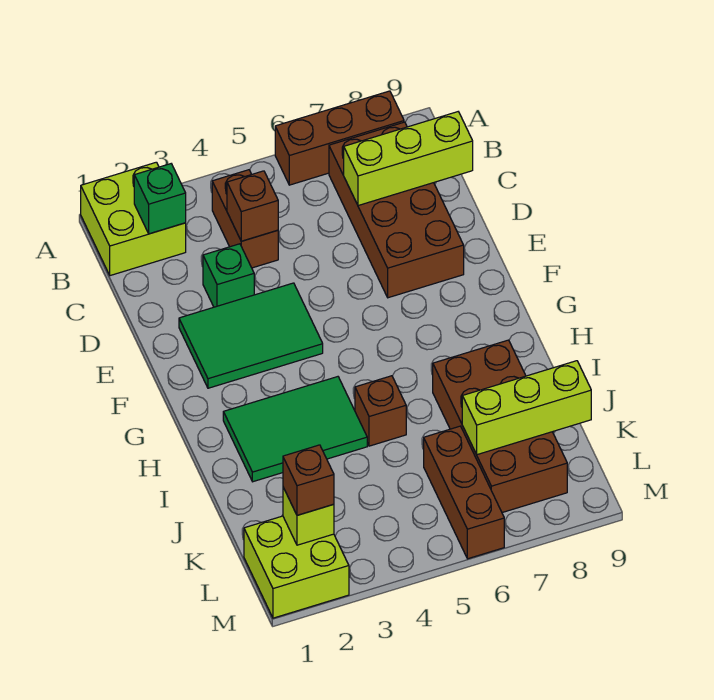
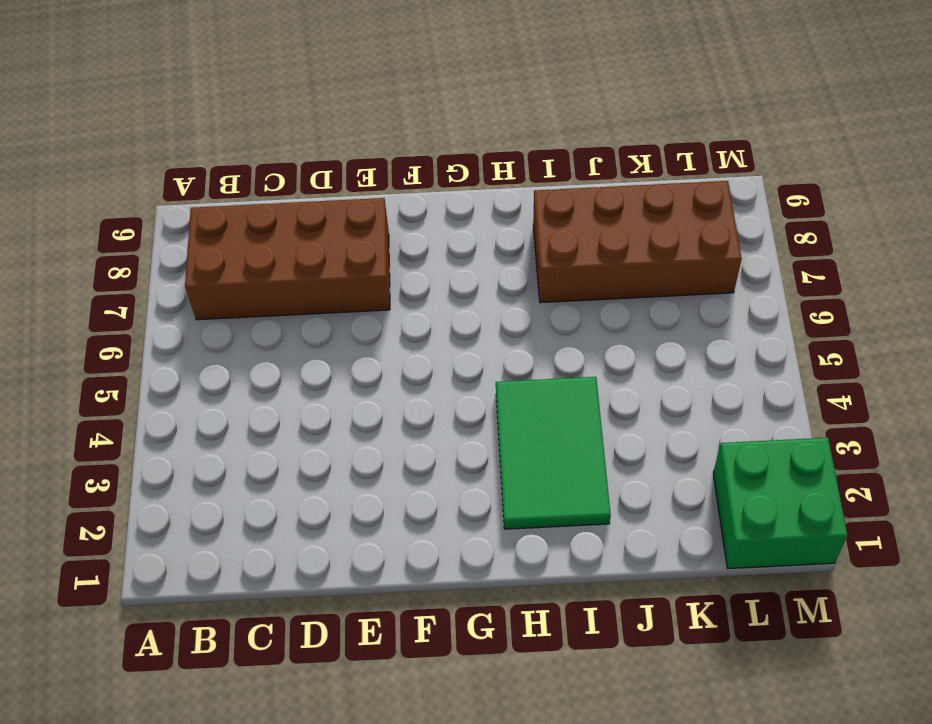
green 2x2 brick [713,438,848,569] -> lime 2x2 brick [244,516,349,618]
none -> lime 2x2 brick [81,162,186,276]
none -> brown 1x3 brick [275,91,404,185]
none -> brown 1x2 brick [212,170,278,268]

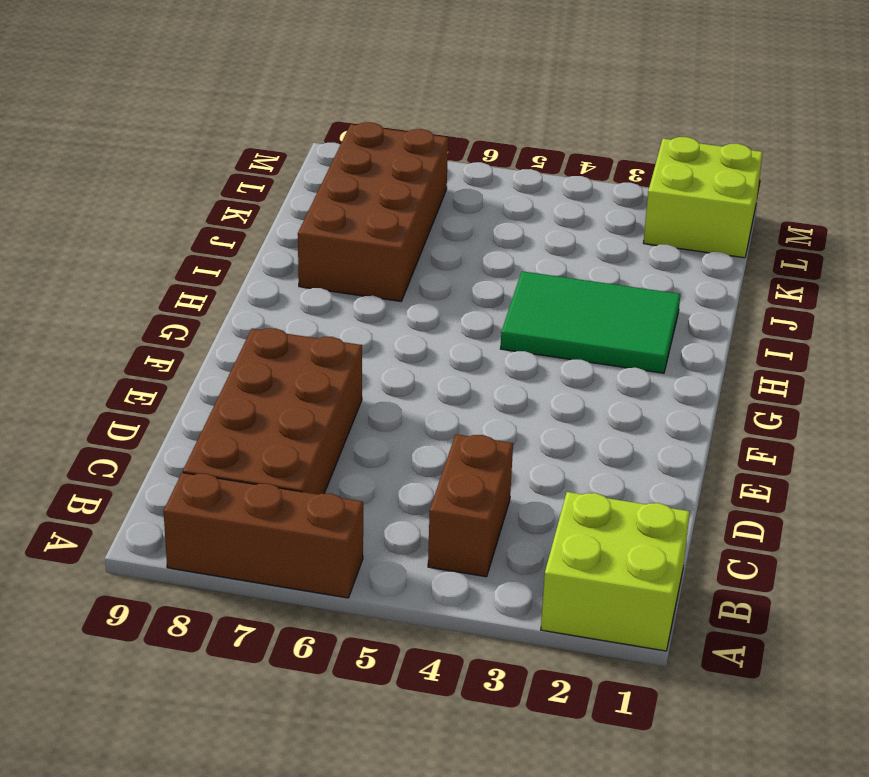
none -> green 1x1 brick [203,244,254,307]
none -> green 2x3 tile [179,283,323,388]
none -> brown 1x1 brick [355,376,406,446]

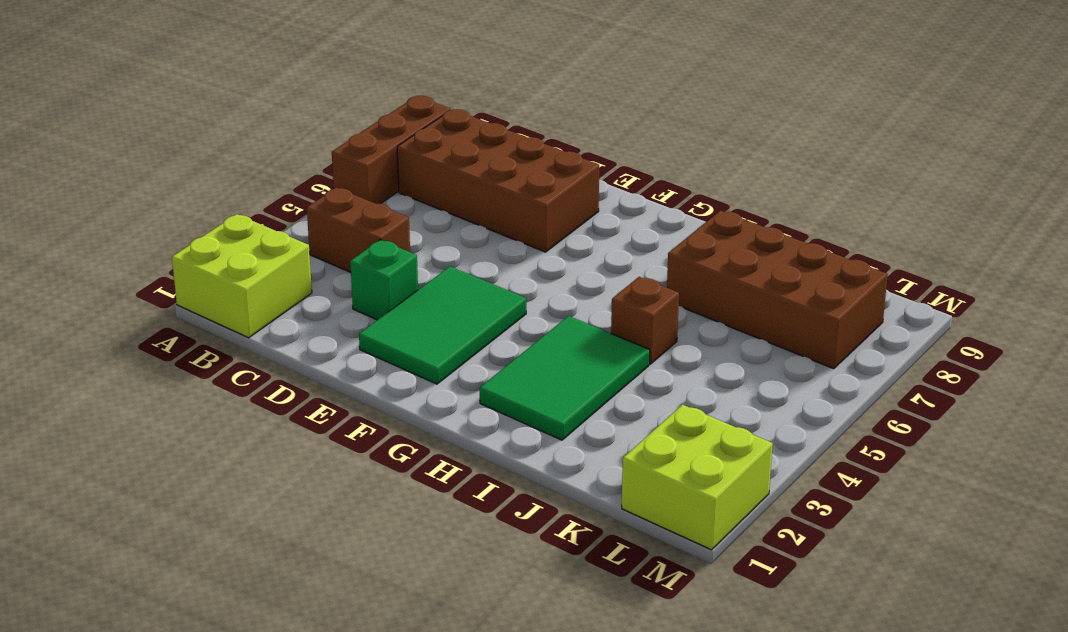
none -> brown 1x3 brick [424,426,504,559]
none -> green 1x1 brick [134,164,186,234]
none -> brown 1x1 brick [227,171,278,241]

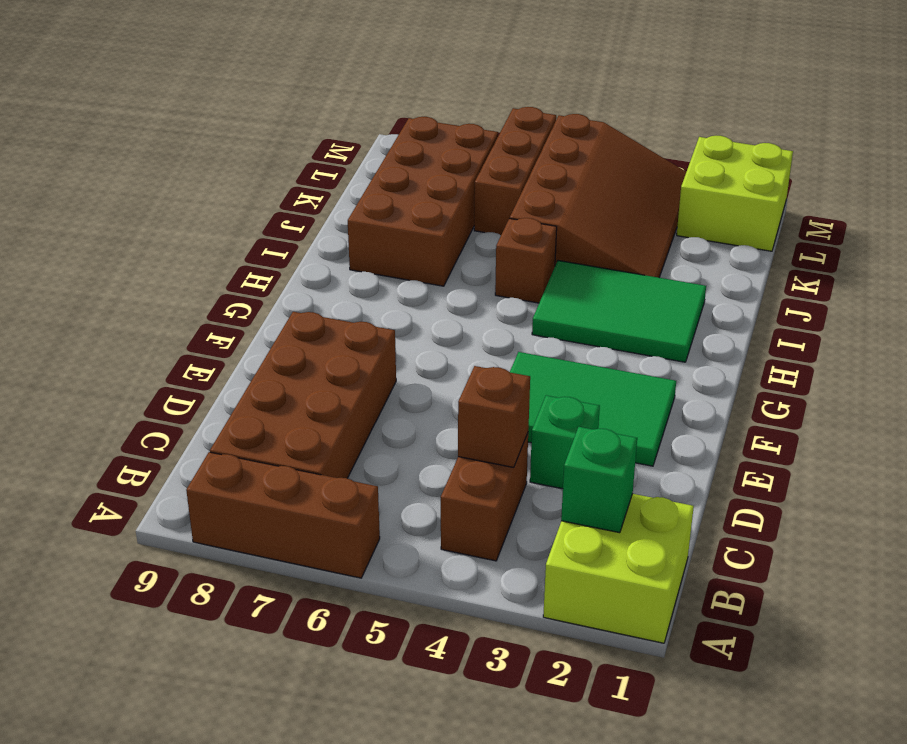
brown 3x4 slope [510,114,686,278] -> none
none -> lime 1x3 brick [344,112,473,206]
none -> lime 1x3 brick [462,361,591,455]
none -> lime 1x1 brick [283,487,334,545]

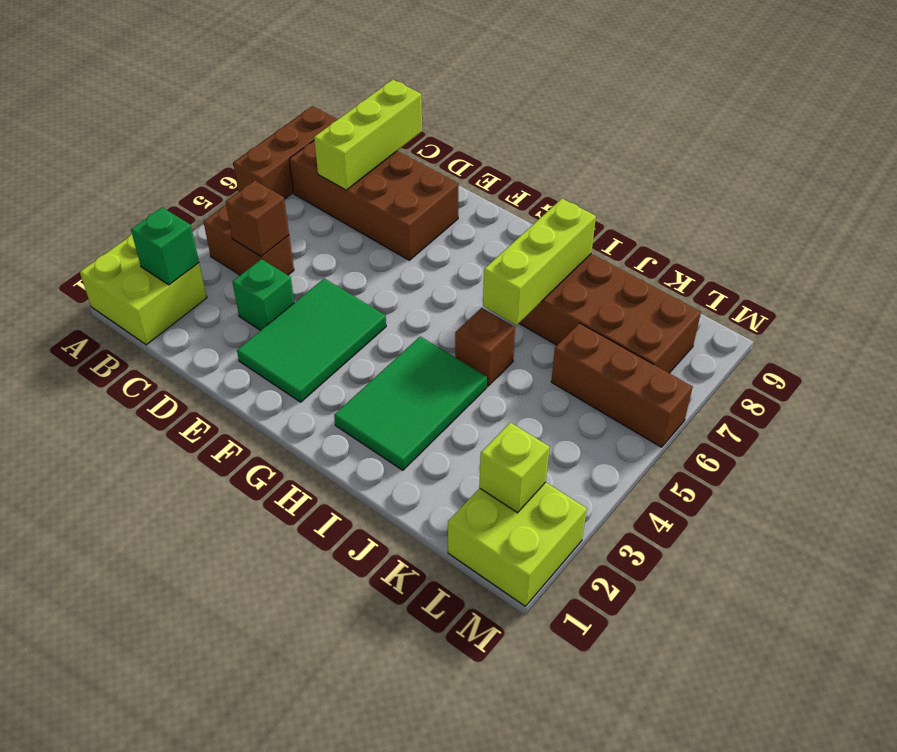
lime 1x3 brick [483,199,596,325] -> lime 1x3 brick moved to [462,361,591,455]
none -> brown 1x1 brick [283,445,334,515]

